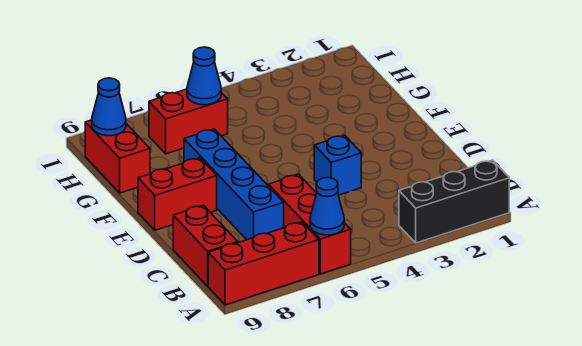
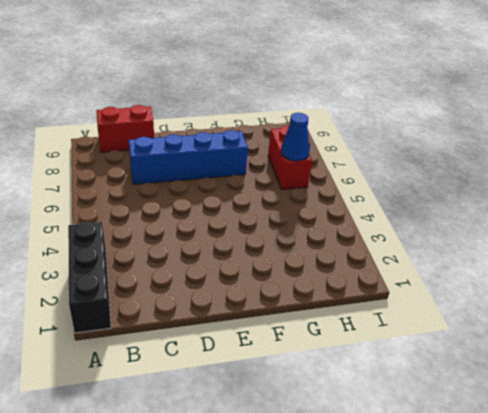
none -> red 1x3 brick [269,174,351,274]
none -> red 1x3 brick [208,222,319,305]
none -> blue 1x1 brick [314,135,361,195]

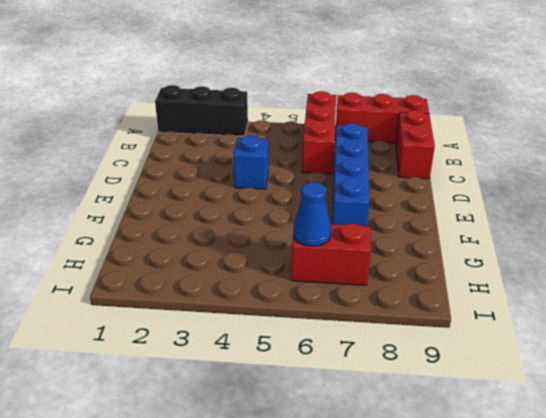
none -> red 1x2 brick [138,158,217,230]
none -> red 1x2 brick [85,120,150,193]
none -> blue 1x1 cone [310,178,344,235]

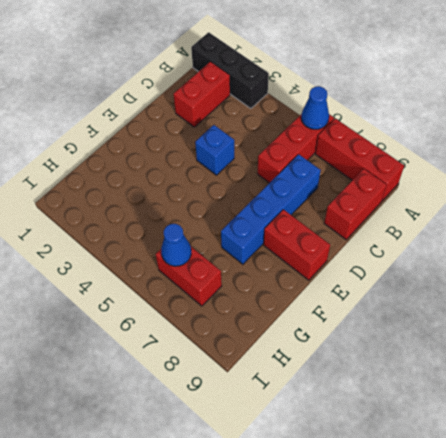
red 1x2 brick [173,62,230,127] -> red 1x2 brick moved to [85,120,150,193]
none -> blue 1x1 cone [92,78,126,136]

